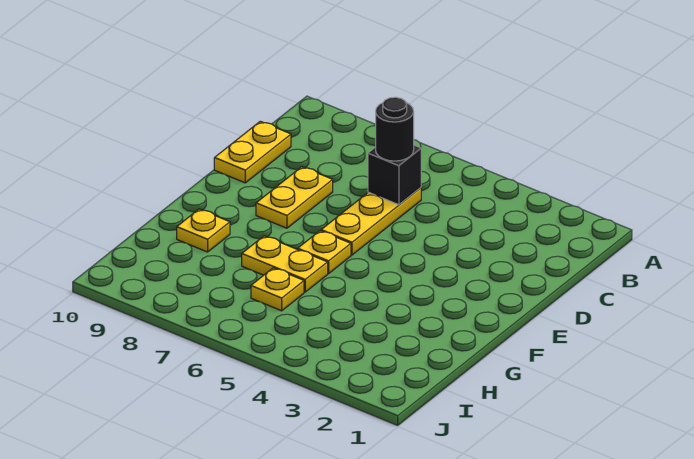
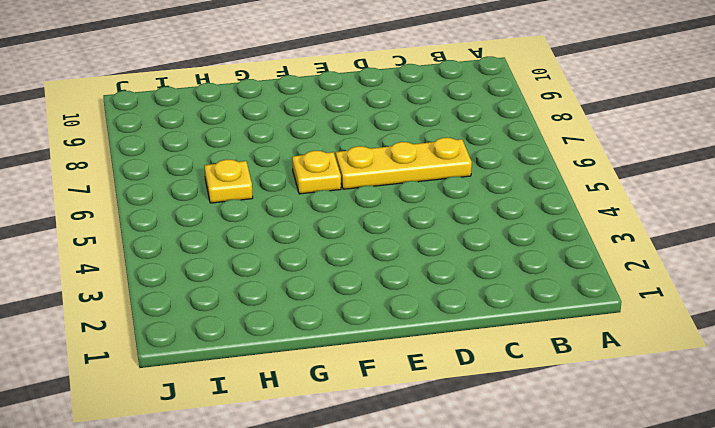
none -> yellow 1x2 plate [214,121,291,183]
none -> yellow 1x2 plate [256,167,333,228]

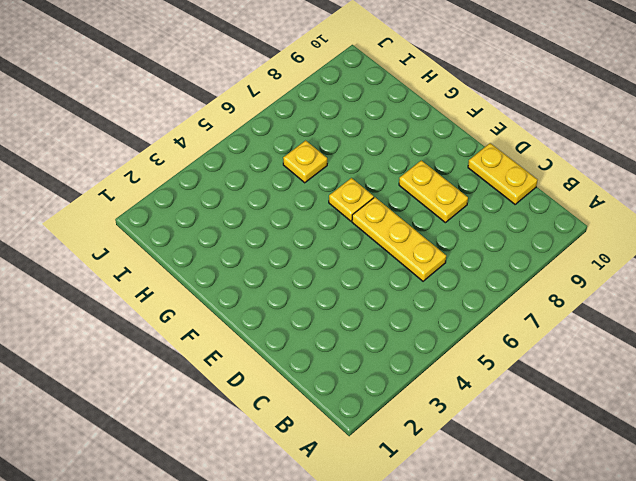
none -> yellow 1x2 plate [242,236,328,292]
none -> yellow 1x1 plate [177,209,230,252]

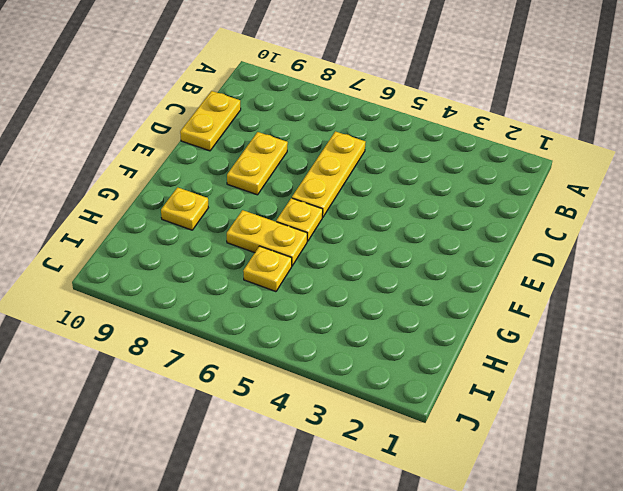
none -> black 1x1 brick [368,145,421,205]
none -> black 1x1 round brick [376,97,414,161]

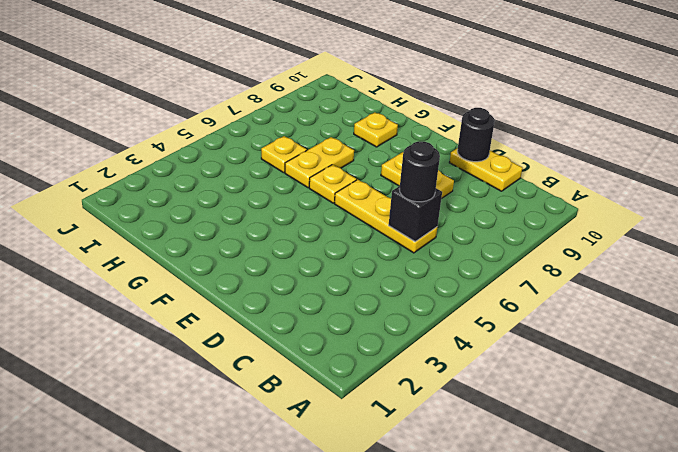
black 1x1 round brick [457,108,495,162] -> none

